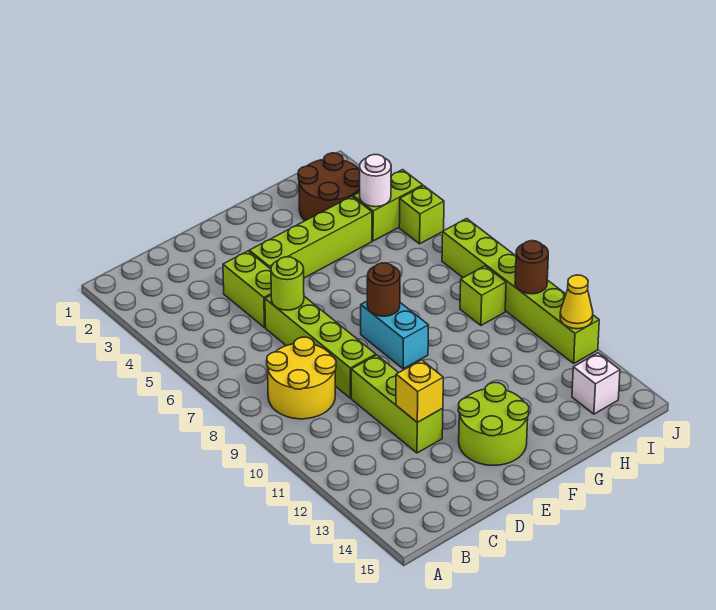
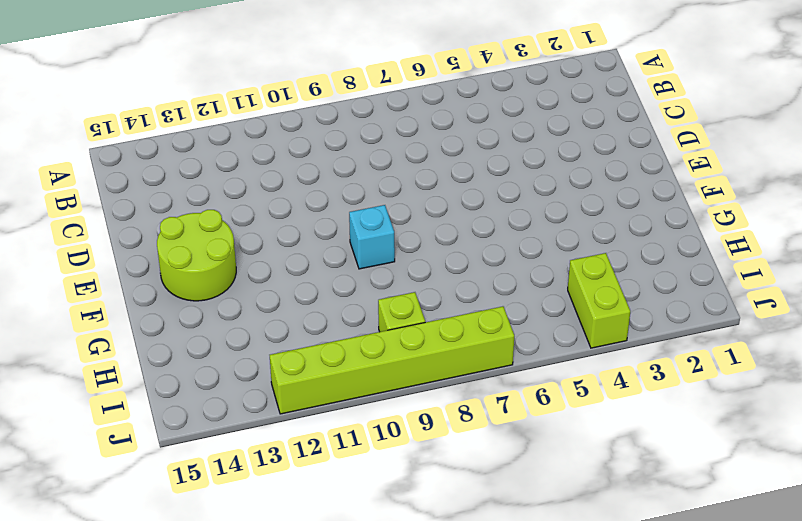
cyan 1x1 brick [349,205,395,269] -> cyan 1x2 brick [361,301,429,369]
none -> yellow 2x2 round brick [267,337,336,419]
none -> lime 1x2 brick [223,251,271,327]
none -> lime 1x4 brick [265,295,376,398]

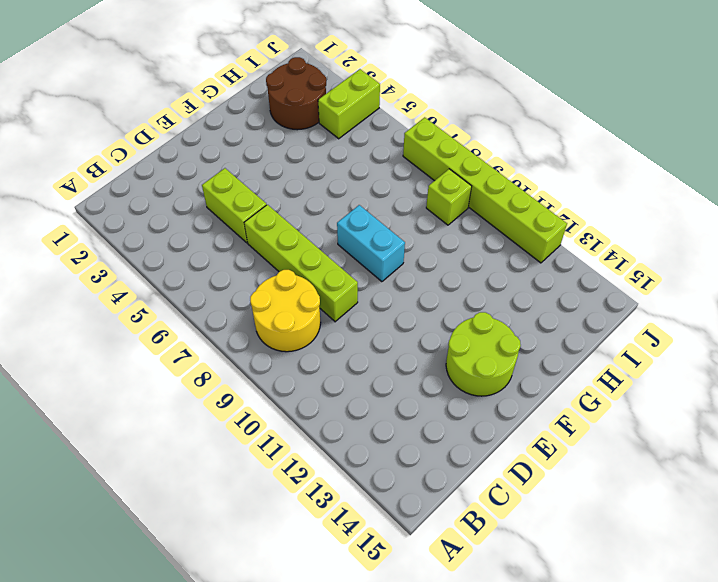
none -> lime 1x3 brick [351,355,443,453]
none -> lime 1x4 brick [249,196,372,278]
none -> white 1x1 brick [572,353,620,414]

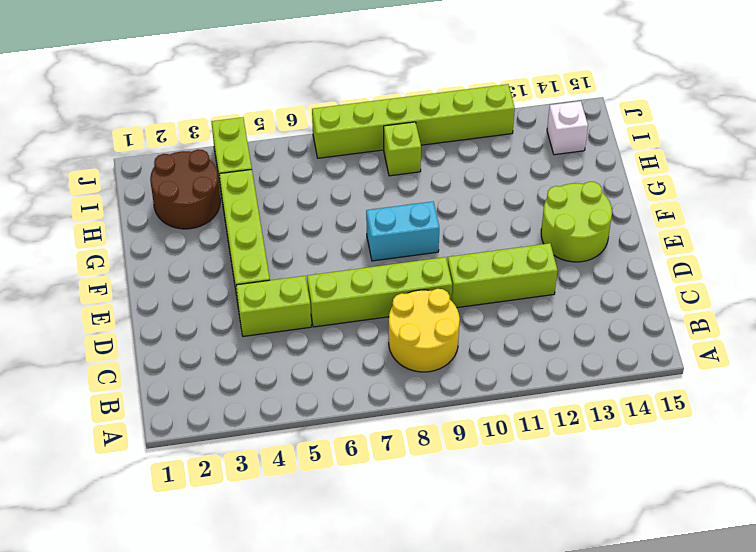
none -> lime 1x1 brick [399,186,444,244]
none -> lime 1x1 round brick [271,257,304,310]
none -> yellow 1x1 brick [396,360,443,422]

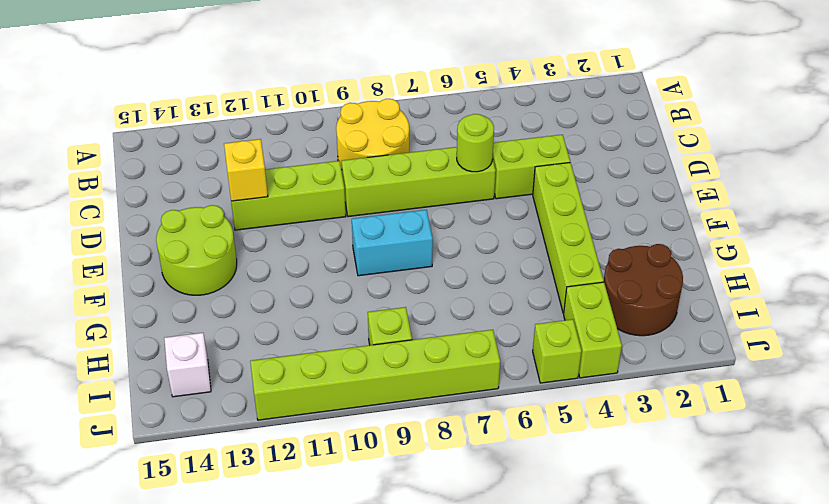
none -> brown 1x1 round brick [367,263,400,316]
none -> white 1x1 round brick [360,155,391,207]
none -> brown 1x1 round brick [515,241,548,294]

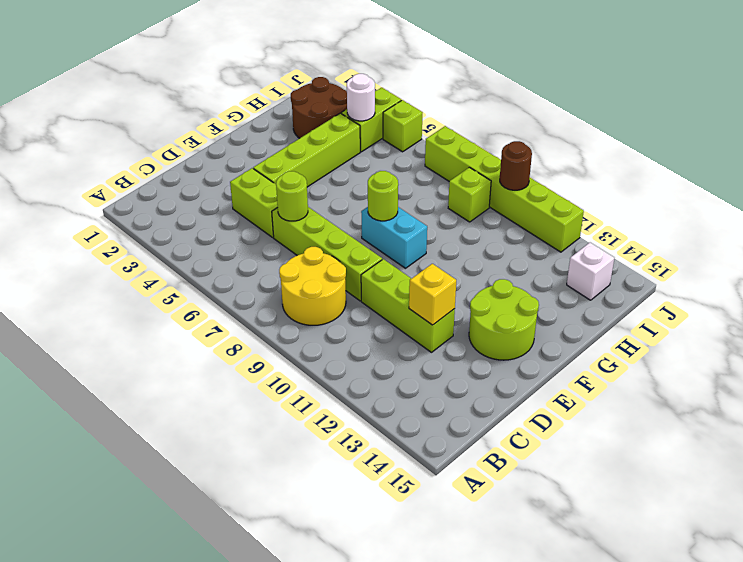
lime 1x1 round brick [368,171,398,221] -> brown 1x1 round brick [367,263,400,316]
none -> yellow 1x1 cone [560,275,593,329]

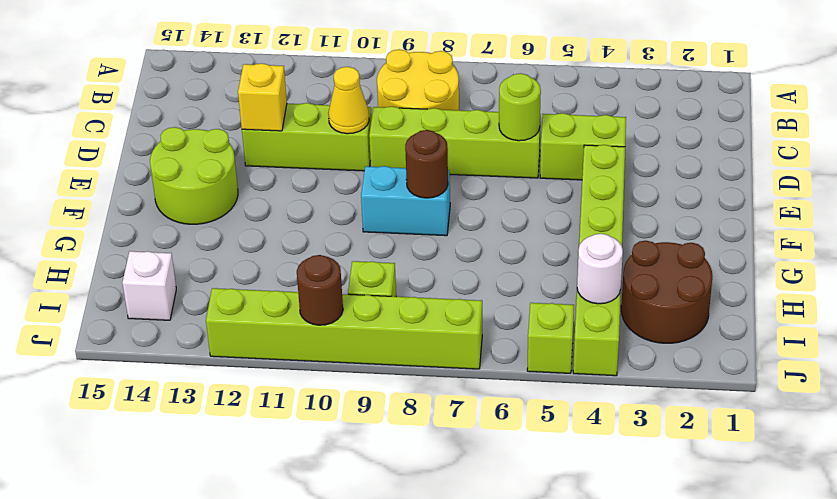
yellow 1x1 cone [328,67,369,134] -> yellow 1x1 cone moved to [560,275,593,329]

